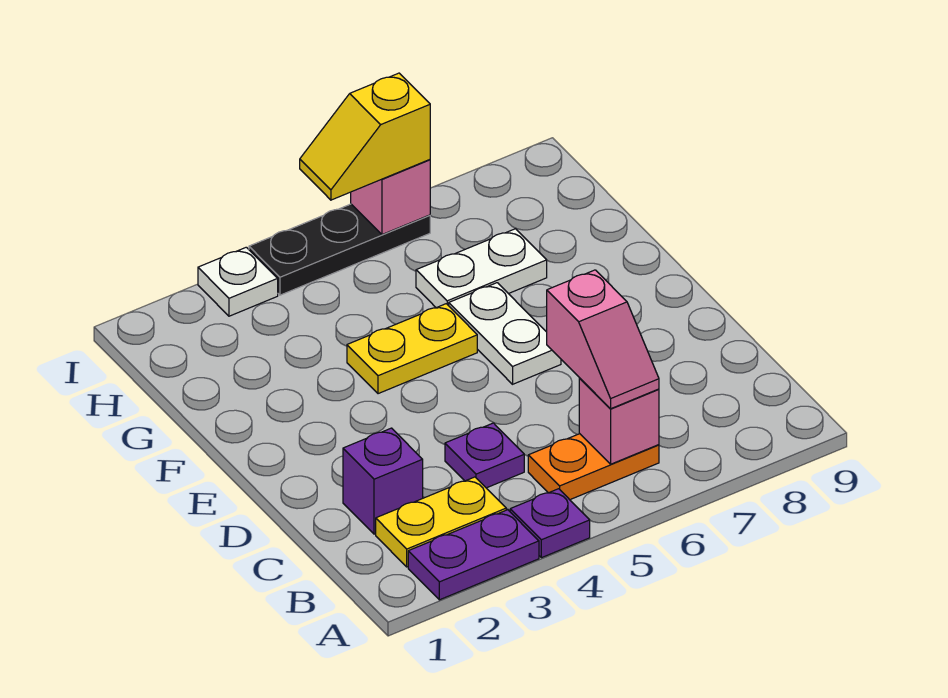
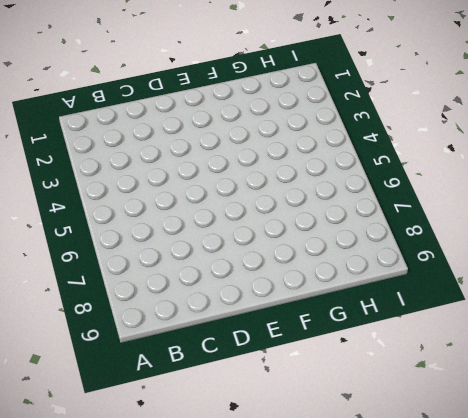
none -> purple 1x2 plate [408,510,539,600]
none -> purple 1x1 plate [510,489,590,558]
none -> yellow 1x2 plate [376,477,506,567]

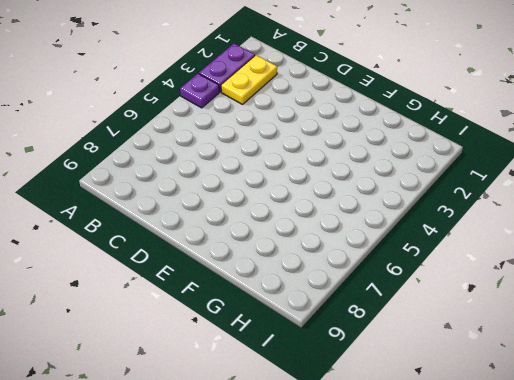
none -> orange 1x2 plate [528,434,659,500]
none -> purple 1x1 brick [343,428,423,534]
none -> purple 1x1 plate [445,423,524,488]

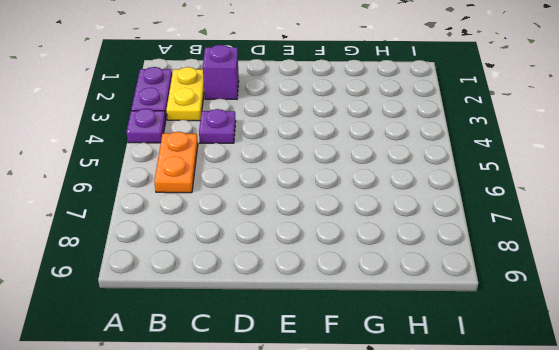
none -> white 1x2 plate [449,283,561,384]
none -> yellow 1x2 plate [347,304,477,394]
none -> white 1x2 plate [416,229,547,308]

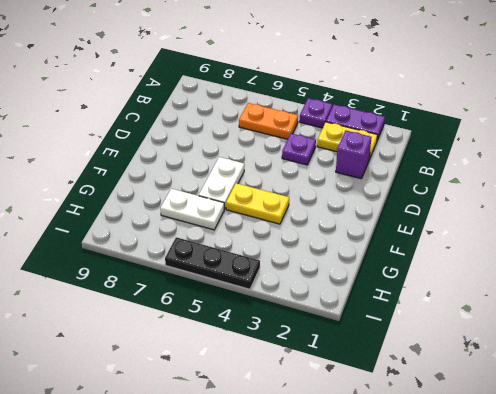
none -> white 1x1 plate [198,247,278,316]
none -> pink 1x1 brick [579,379,659,464]
none -> pink 1x1 brick [351,160,430,235]

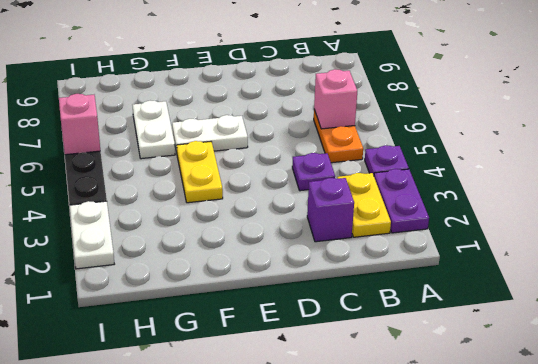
white 1x2 plate [70,201,114,269] -> white 1x1 plate [198,247,278,316]
none -> pink 1x2 slope [547,270,659,409]
none -> yellow 1x2 slope [300,73,430,200]

